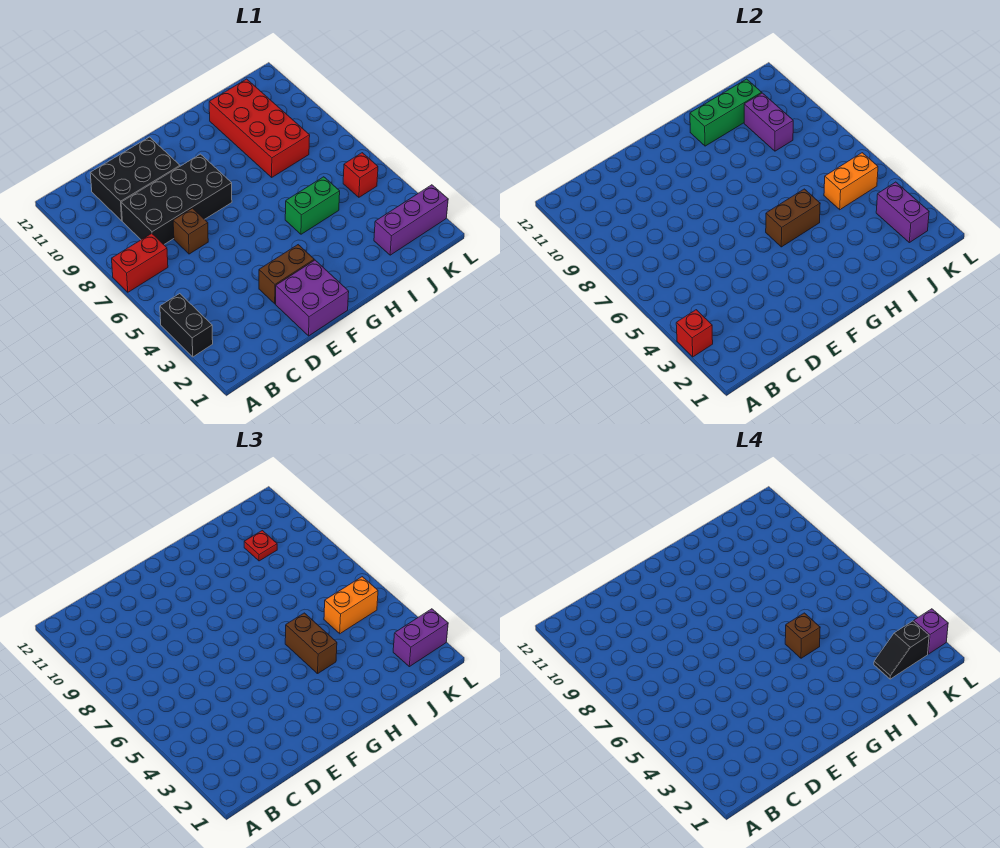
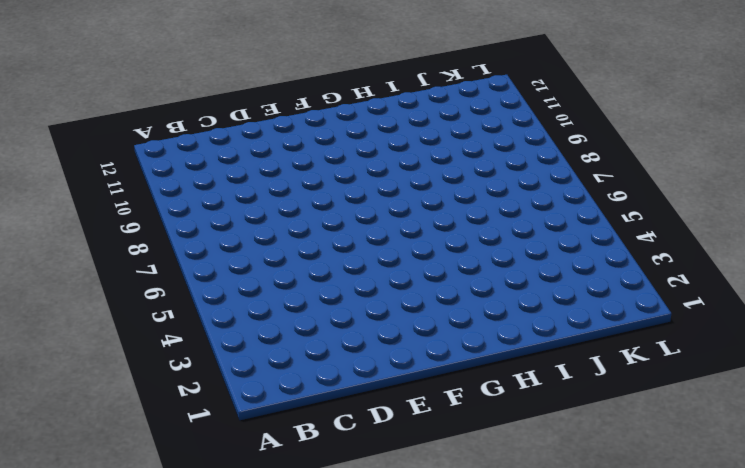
none -> black 1x2 brick [160,294,213,357]
none -> red 1x2 brick [112,233,168,292]
none -> black 2x4 brick [121,154,232,245]

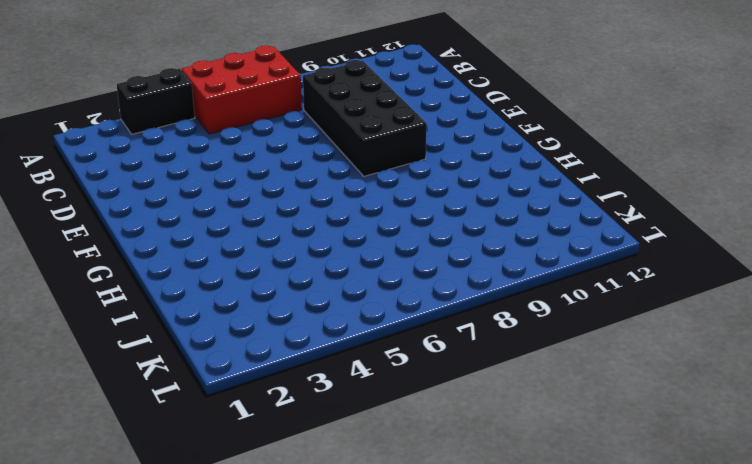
red 2x3 brick [182,46,302,134] -> red 1x2 brick [112,233,168,292]
none -> black 2x3 brick [90,137,180,221]
none -> brown 1x1 brick [173,208,208,254]
none -> purple 2x2 brick [276,260,349,336]

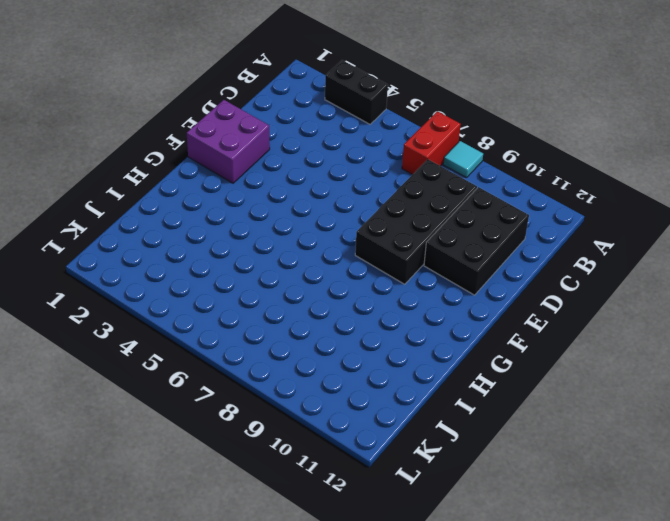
cyan 1x1 tile [443,141,483,178] -> none
none -> brown 1x1 brick [173,208,208,254]
none -> brown 1x2 brick [259,245,314,304]
none -> green 1x2 brick [285,177,340,234]

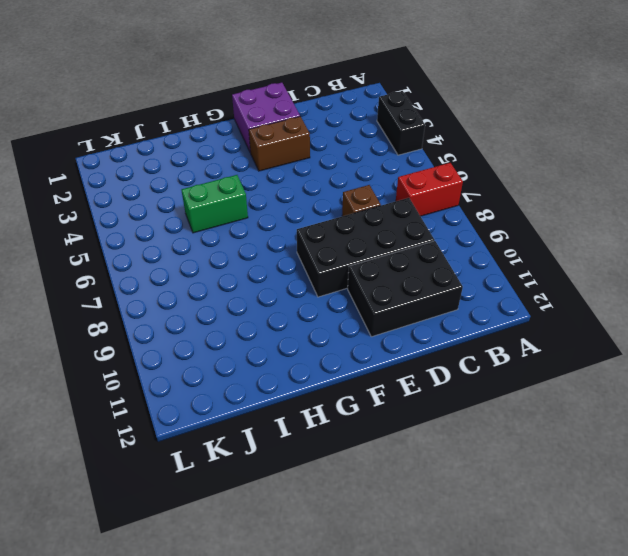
none -> red 2x4 brick [209,79,310,177]
none -> purple 1x3 brick [374,185,448,255]
none -> red 1x1 brick [343,153,378,197]

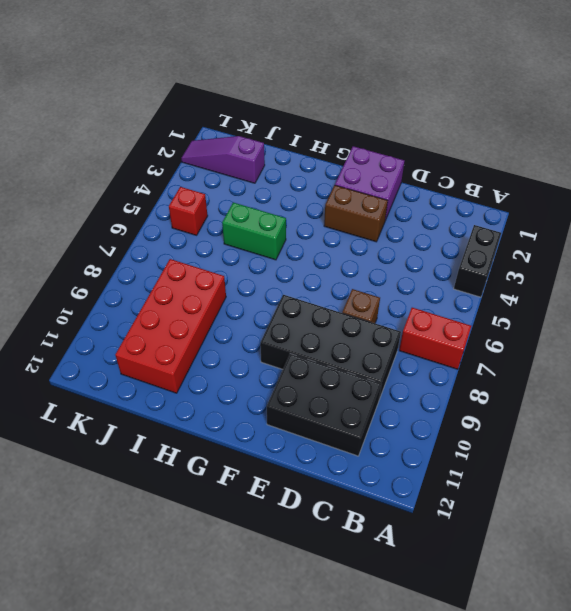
purple 1x3 slope [181,136,265,183] -> purple 1x3 brick [374,185,448,255]
none -> red 1x1 brick [676,310,713,357]
none -> brown 1x2 brick [766,189,820,247]
none -> green 1x3 brick [690,79,762,146]

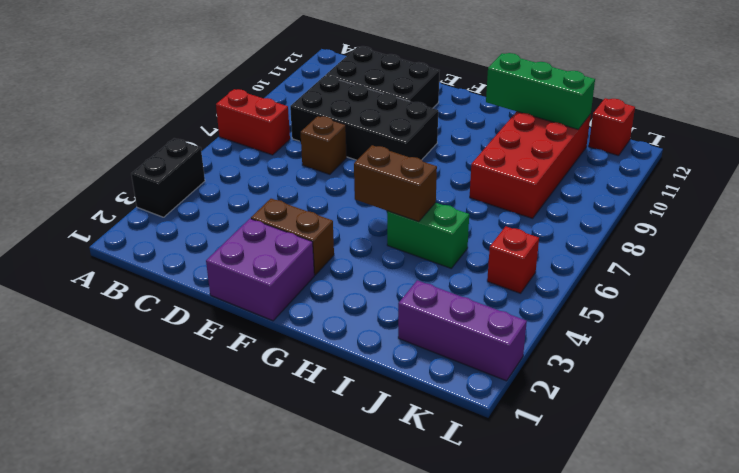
red 1x1 brick [589,98,635,156] -> red 1x1 brick moved to [676,310,713,357]
none -> orange 1x2 brick [824,153,878,210]
none -> purple 1x2 brick [744,93,793,151]
none -> purple 1x2 brick [876,182,929,243]

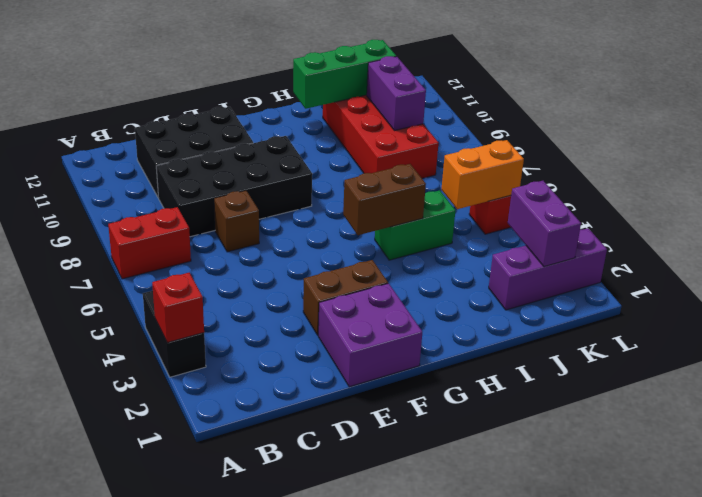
none -> brown 1x2 brick [285,613,337,674]
none -> orange 1x2 brick [324,577,378,634]
none -> red 1x1 plate [244,531,277,561]

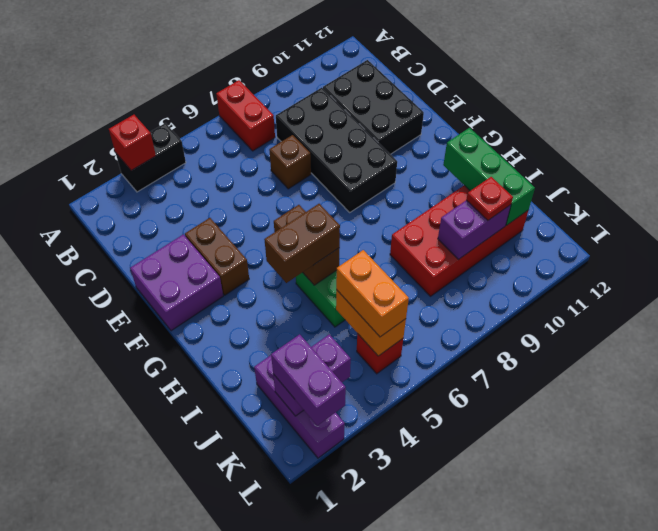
none -> brown 1x1 brick [785,613,820,658]
none -> black 1x2 slope [874,621,929,679]
none -> purple 1x1 brick [914,609,948,654]

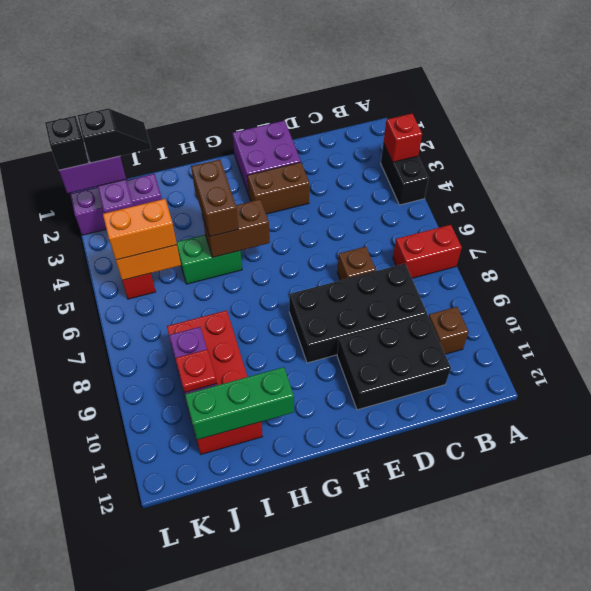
brown 1x1 brick [429,307,469,354] -> brown 1x1 brick moved to [785,613,820,658]
black 1x1 brick [45,116,89,170] -> purple 1x1 brick [914,609,948,654]

